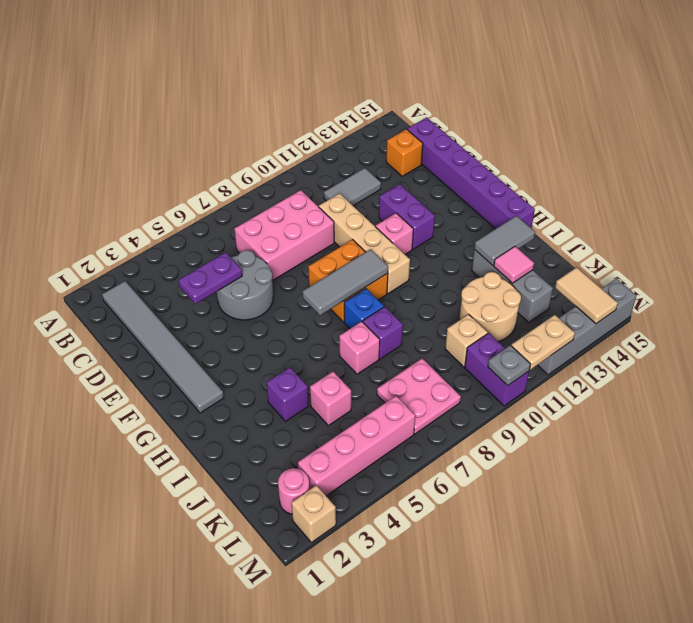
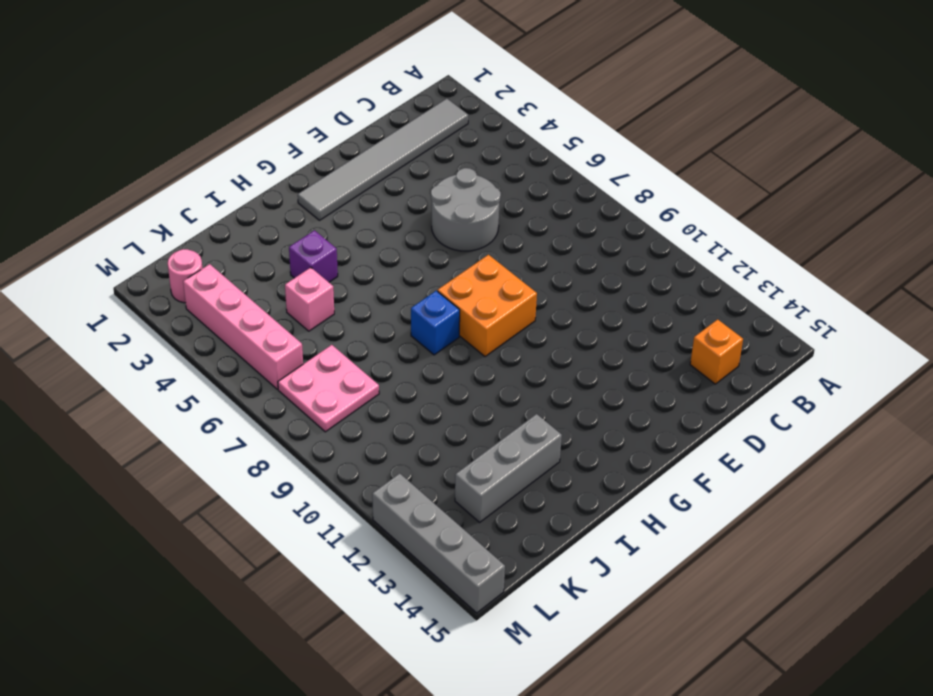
none -> pink 2x3 brick [234,190,334,281]
none -> grey 1x2 tile [324,168,381,206]
none -> purple 1x6 brick [407,118,535,229]
none -> tan 1x4 brick [319,194,410,294]

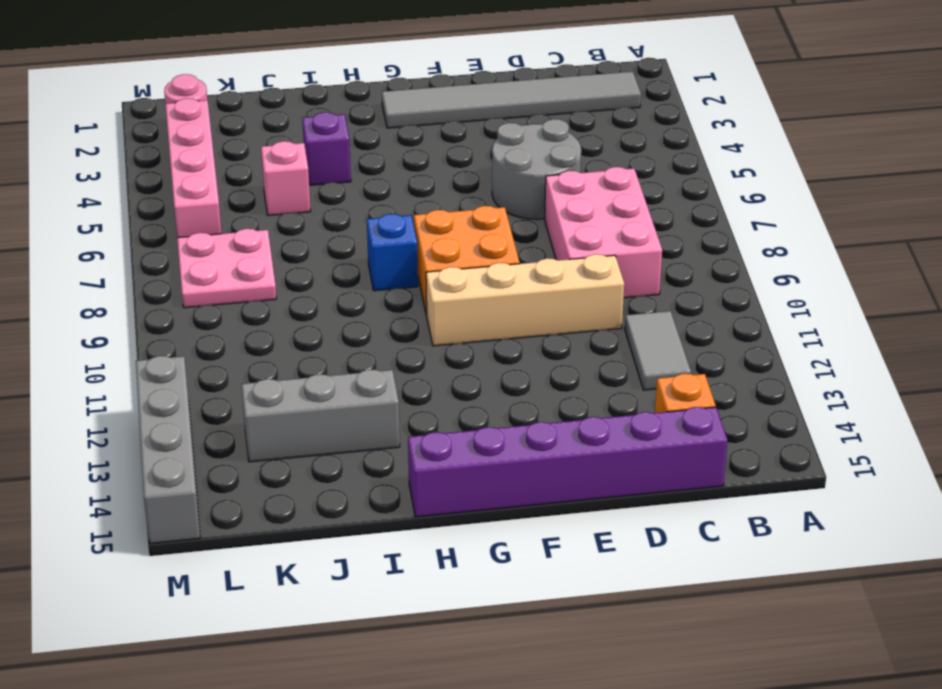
none -> purple 1x2 brick [379,184,435,249]
none -> pink 1x1 brick [376,213,413,254]
none -> pink 1x1 brick [339,321,380,374]
none -> purple 1x1 brick [363,307,403,359]

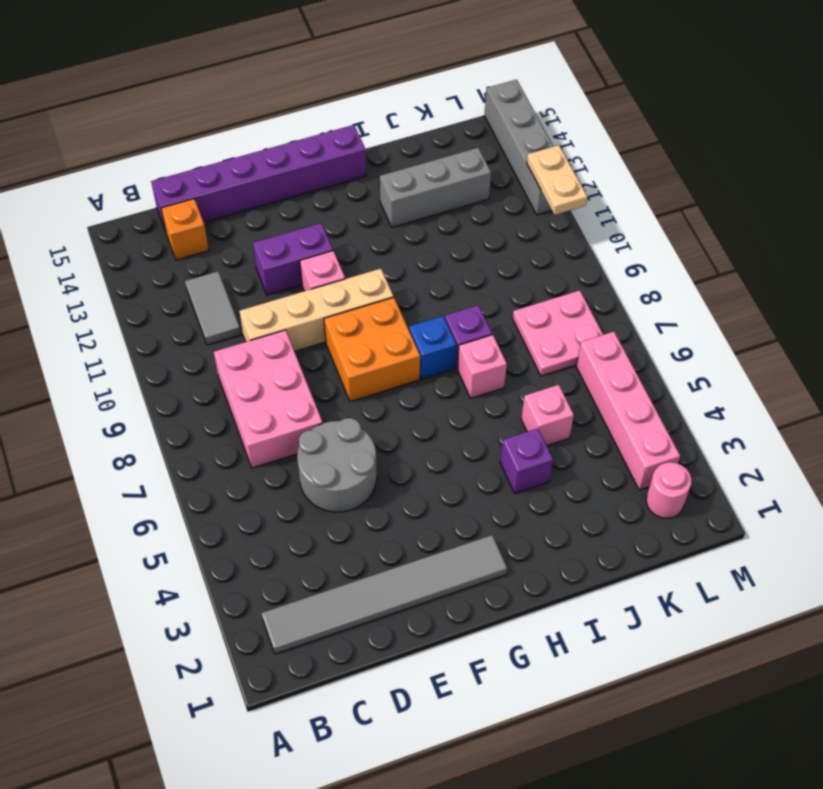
none -> tan 2x2 round brick [460,272,521,341]
none -> tan 1x1 brick [445,314,488,367]
none -> purple 1x2 brick [465,333,529,406]
none -> tan 1x1 brick [292,485,336,543]

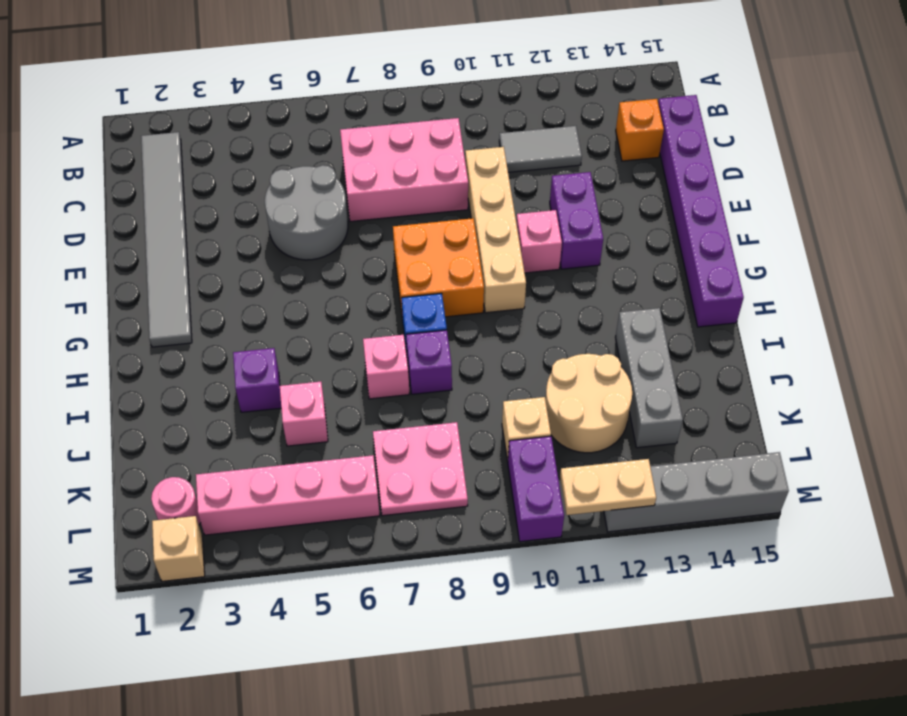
none -> purple 1x2 plate [179,253,242,304]
none -> grey 1x3 tile [303,249,388,315]
none -> grey 1x2 tile [474,216,535,265]
none -> pink 1x1 tile [494,247,534,283]

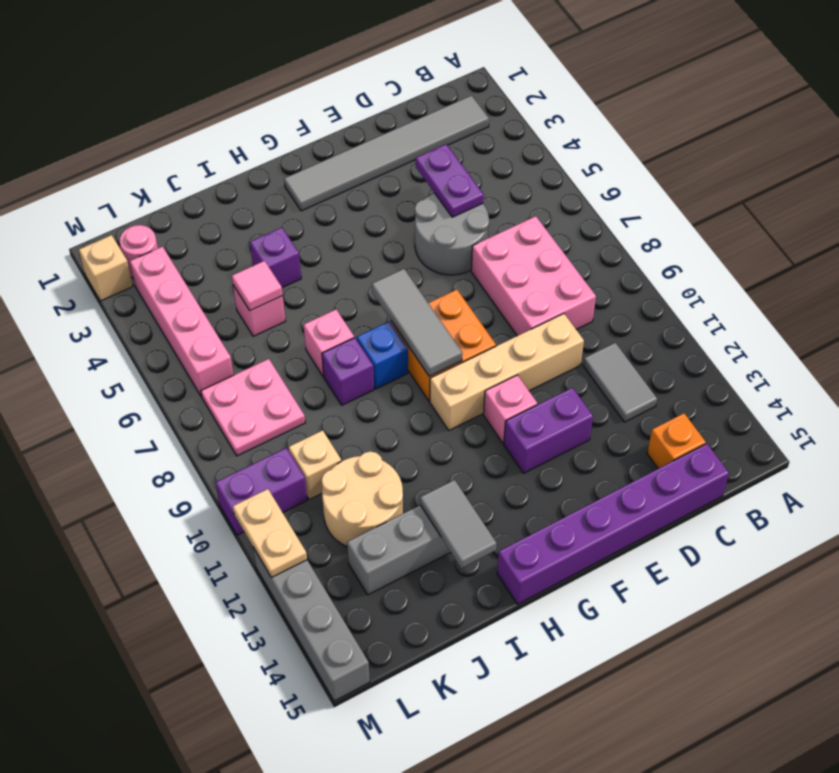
pink 1x1 tile [232,261,283,311] -> pink 1x1 tile moved to [494,247,534,283]
none -> tan 1x2 tile [555,267,618,324]
none -> grey 1x1 plate [488,345,530,386]

